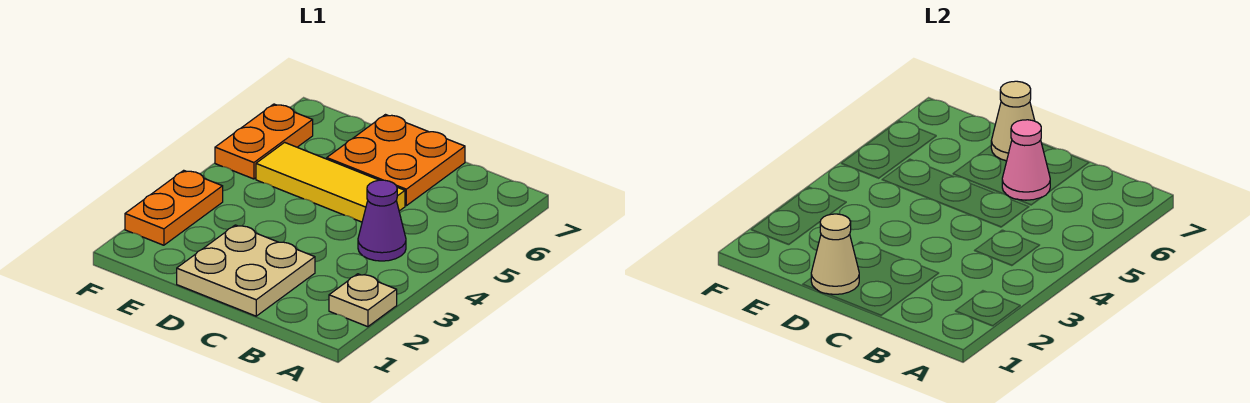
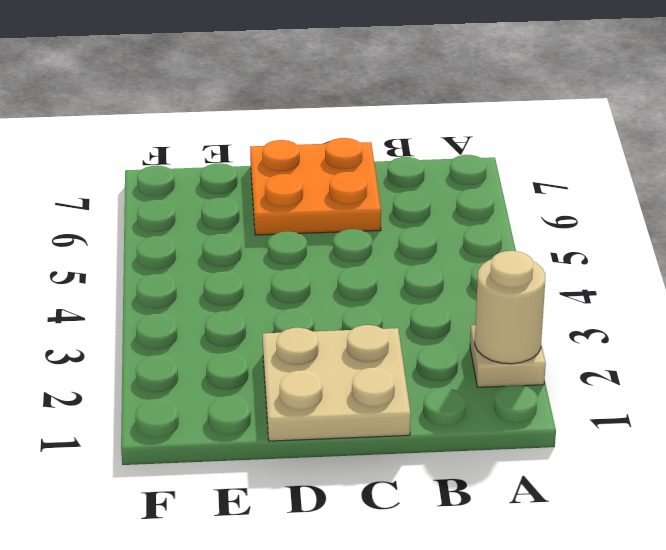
tan 1x1 round brick [475,251,546,364] -> none
none -> purple 1x1 cone [358,180,406,261]
none -> yellow 1x3 tile [256,142,405,222]

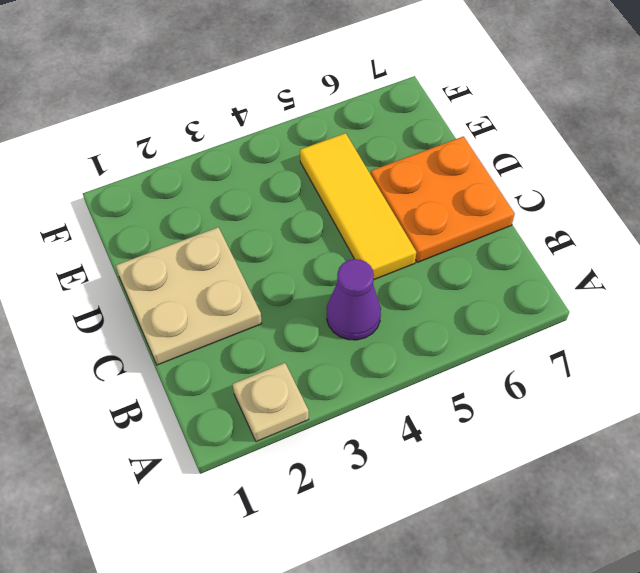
none -> orange 1x2 plate [125,170,223,245]
none -> orange 1x2 plate [215,104,313,179]

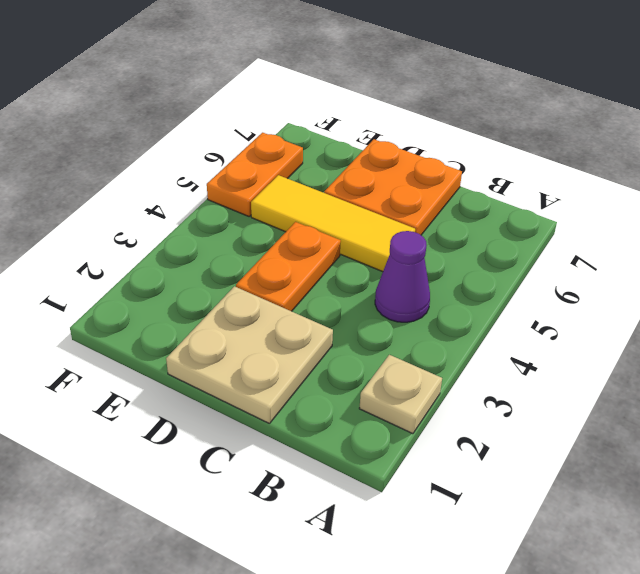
orange 1x2 plate [236,222,341,311] -> orange 1x2 plate moved to [125,170,223,245]
none -> pink 1x1 cone [1002,120,1050,200]
none -> tan 1x1 cone [811,214,859,294]

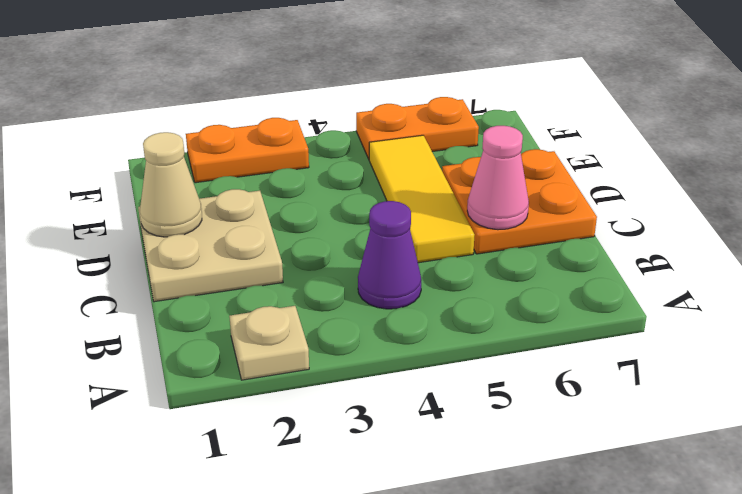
none -> tan 1x1 cone [991,81,1035,161]

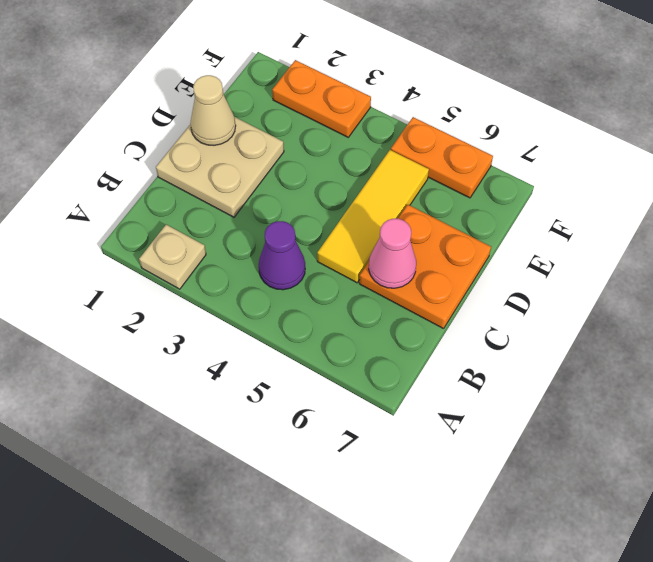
none -> tan 1x1 cone [991,81,1035,161]

